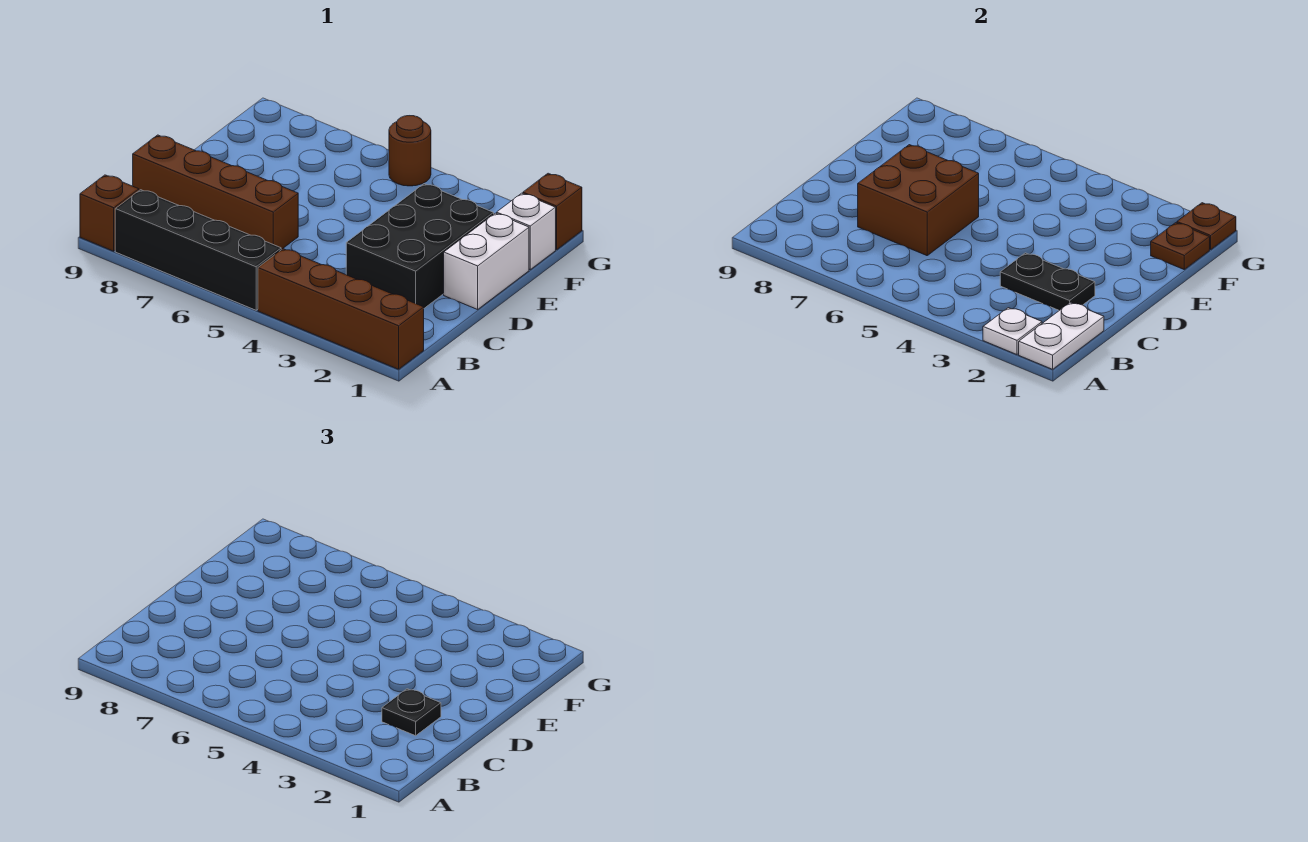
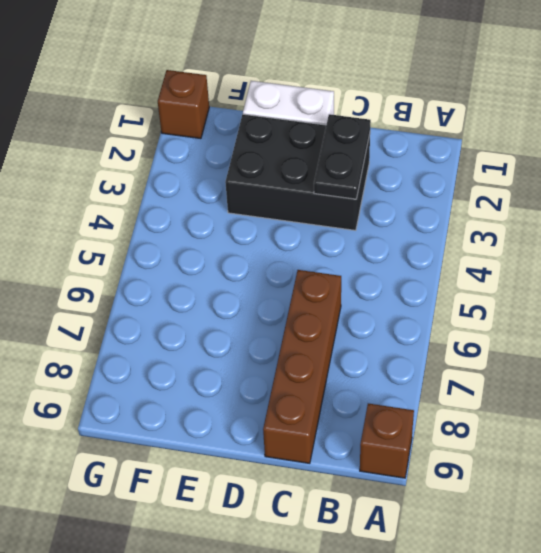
none -> brown 1x4 brick [258,249,424,369]
none -> black 1x4 brick [115,190,281,310]
none -> white 1x1 brick [497,193,556,269]

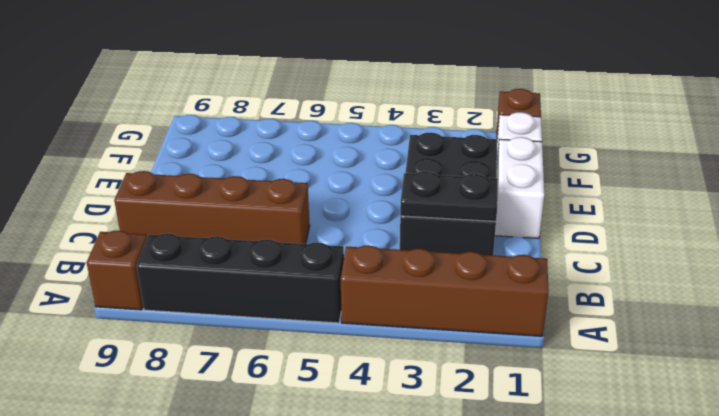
none -> brown 1x1 round brick [389,116,431,186]
none -> white 1x2 plate [1019,302,1104,369]
none -> white 1x1 plate [983,308,1042,355]

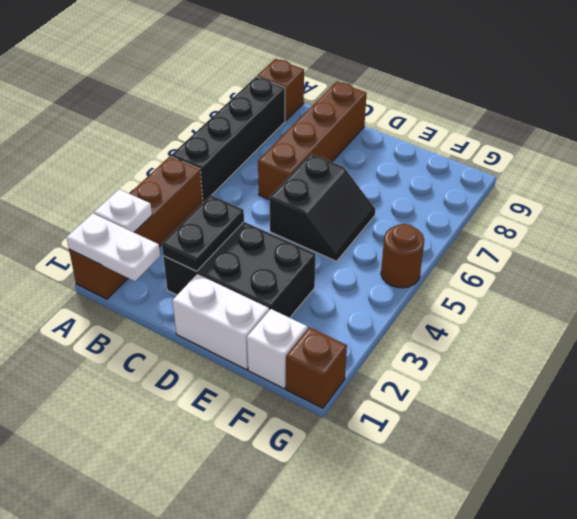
black 2x2 slope [270,154,375,261] -> none
none -> brown 2x2 brick [858,145,979,256]
none -> brown 1x1 plate [1151,223,1210,269]
none -> brown 1x1 plate [1177,203,1236,250]

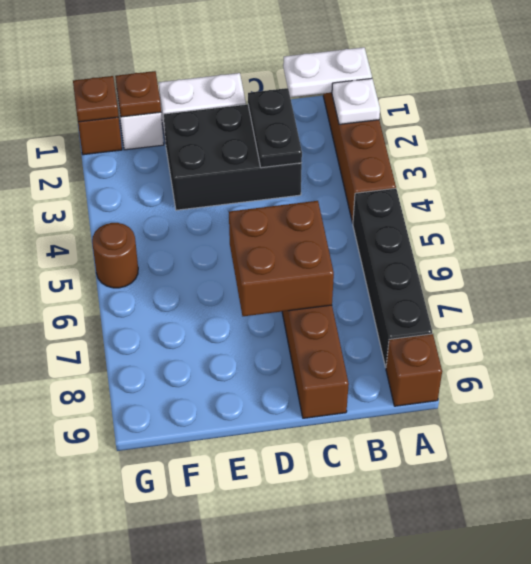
none -> black 1x1 plate [382,689,441,736]

